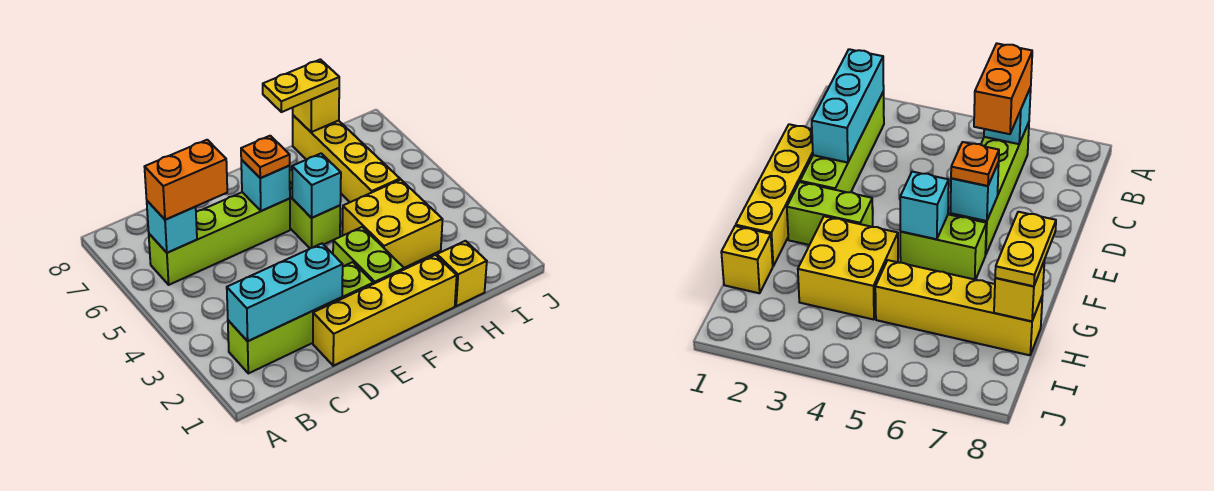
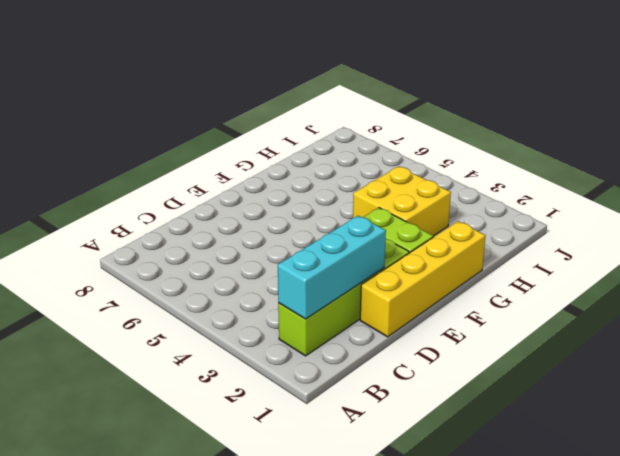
none -> lime 1x4 brick [149,192,290,285]
none -> lime 1x2 brick [290,170,340,248]
none -> yellow 1x1 brick [437,241,487,306]

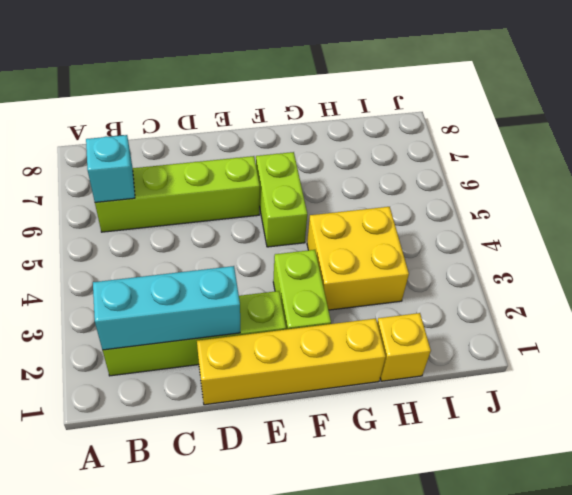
none -> yellow 1x4 brick [293,115,400,202]
none -> cyan 1x1 brick [241,160,290,211]
none -> cyan 1x1 brick [292,154,341,218]

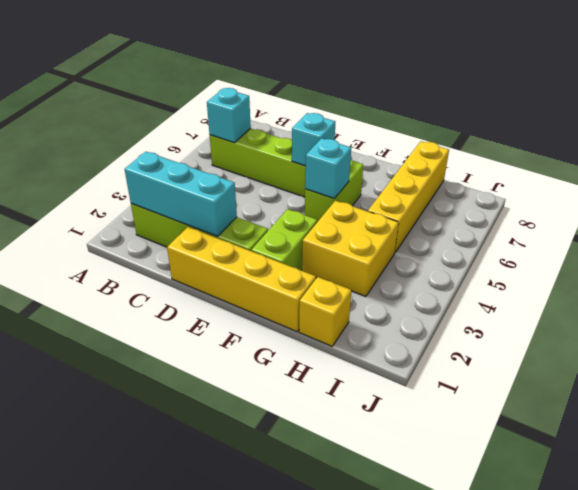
none -> yellow 1x1 brick [293,88,339,132]
none -> orange 1x2 brick [145,140,227,220]
none -> orange 1x1 plate [241,136,290,178]

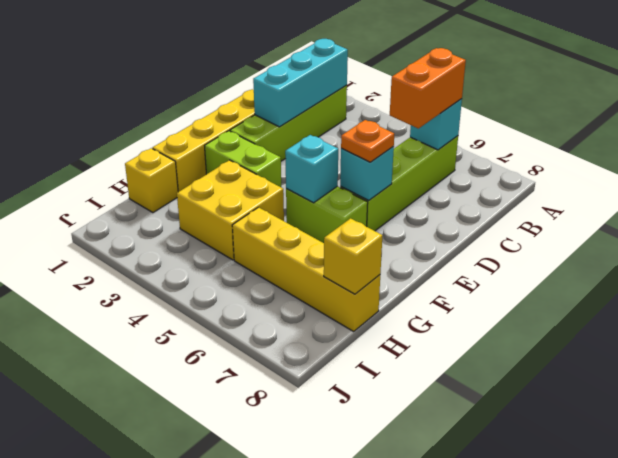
none -> yellow 1x2 plate [263,59,339,112]

